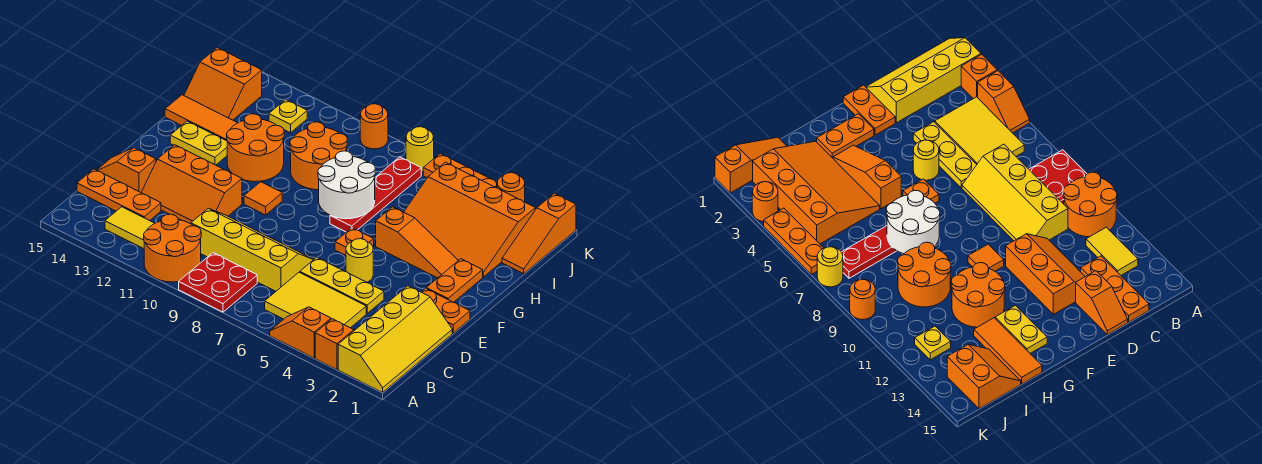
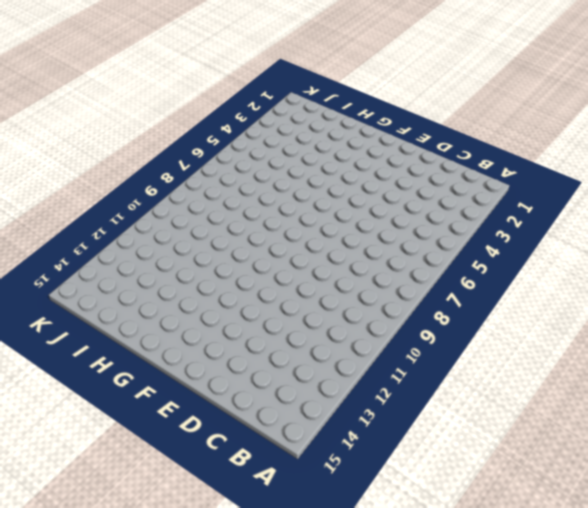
none -> yellow 2x4 slope [338,286,452,392]
none -> orange 1x1 brick [315,319,354,369]
none -> orange 1x2 slope [270,307,331,358]
none -> red 2x2 plate [179,253,257,312]

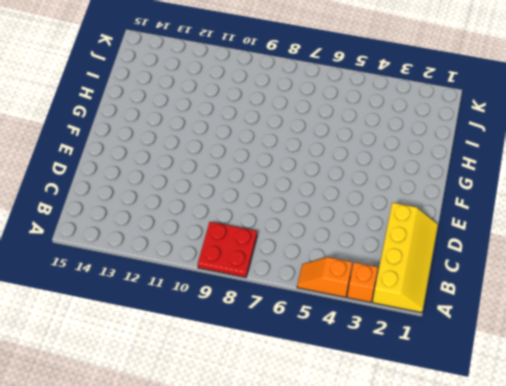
none -> orange 2x2 round brick [144,214,201,282]
none -> yellow 2x3 tile [265,272,366,328]
none -> yellow 1x2 tile [105,207,155,249]
none -> yellow 2x4 slope [191,208,313,291]

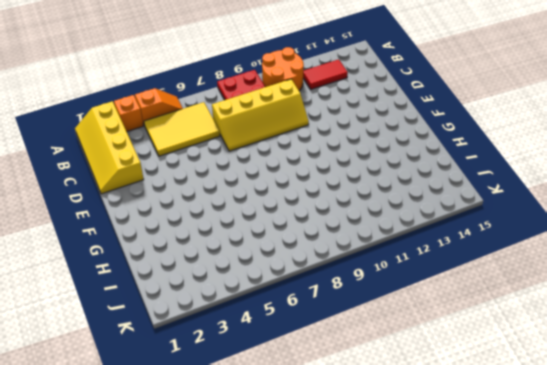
red 1x2 tile [303,59,348,89] -> yellow 1x2 tile [105,207,155,249]
none -> orange 1x3 plate [77,169,161,221]
none -> yellow 1x3 plate [300,257,384,313]
none -> orange 2x3 slope [141,145,242,224]
none -> orange 1x2 slope [97,148,156,192]

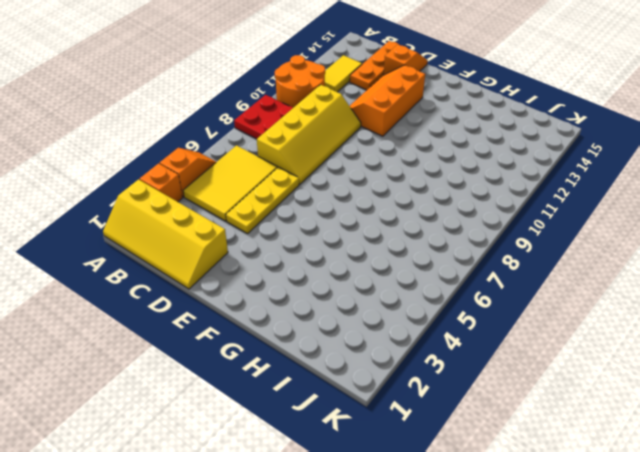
none -> orange 1x2 plate [422,288,470,333]
none -> yellow 1x1 round brick [346,239,373,282]
none -> orange 1x2 plate [426,259,483,302]
none -> orange 1x1 plate [335,228,374,255]

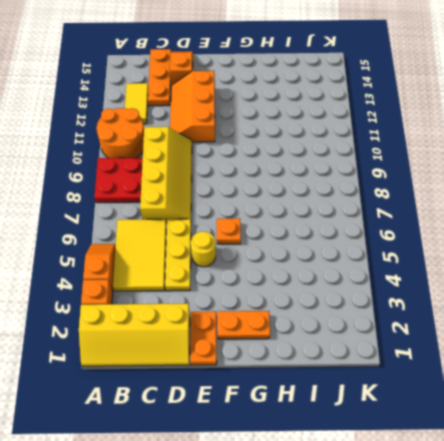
none -> orange 1x1 tile [244,182,282,215]
none -> orange 1x3 slope [376,207,458,278]
none -> red 1x4 plate [330,157,421,232]
none -> orange 2x2 round brick [227,114,284,182]

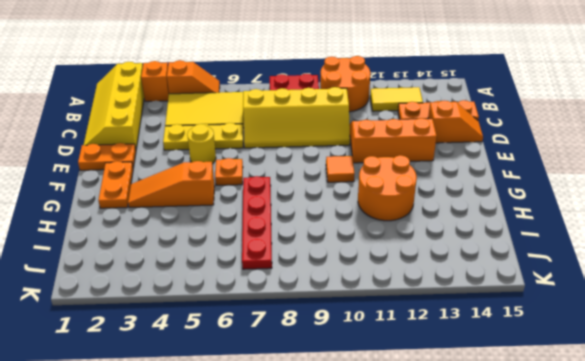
none -> yellow 1x2 plate [170,121,227,165]
none -> orange 3x4 slope [404,162,536,277]
none -> orange 2x2 round brick [290,122,347,190]
none -> orange 1x3 tile [165,95,237,141]

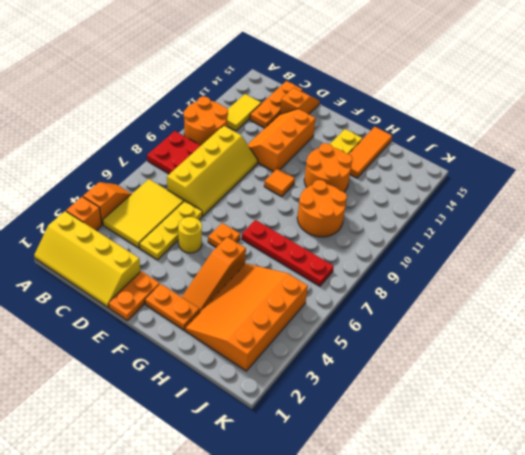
none -> orange 1x3 slope [502,193,576,274]
none -> orange 2x2 slope [184,48,262,120]
none -> yellow 1x1 plate [269,100,307,133]
none -> orange 1x1 round brick [497,173,525,202]

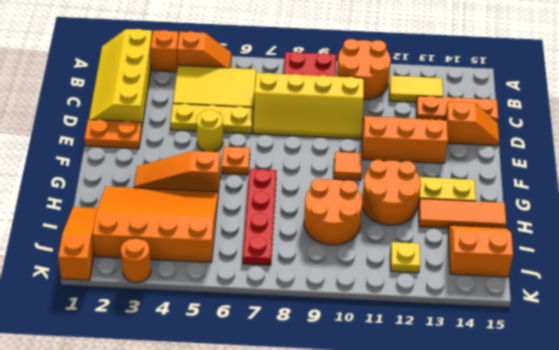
none -> orange 1x2 plate [426,259,483,302]
none -> orange 1x3 plate [423,154,497,188]
none -> yellow 1x1 round brick [406,127,434,172]
none -> orange 1x1 round brick [360,104,388,149]

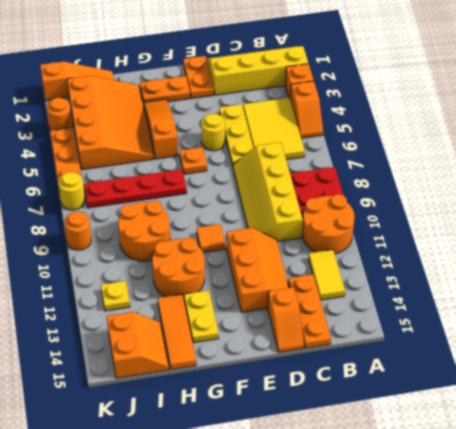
none -> white 2x2 round brick [318,151,375,219]

